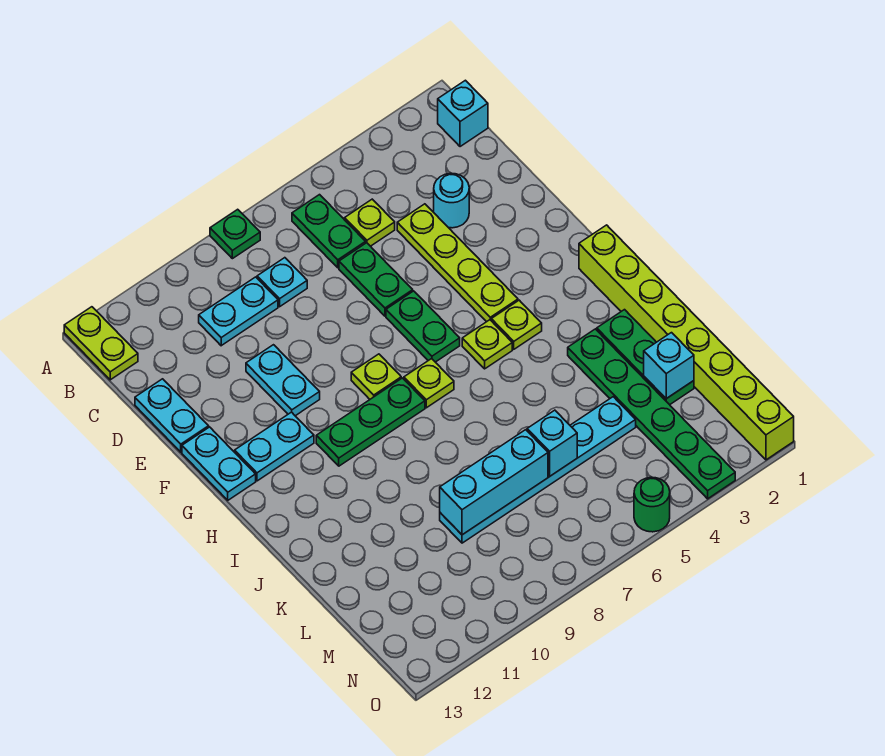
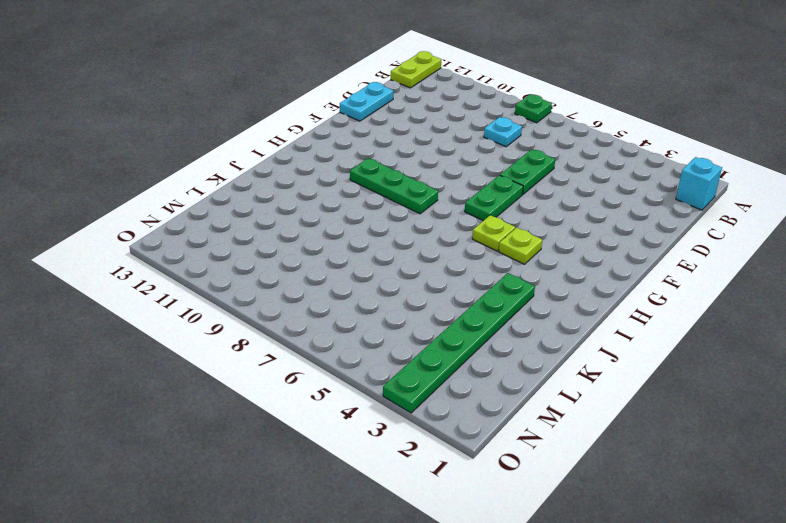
none -> green 1x2 plate [292,195,366,268]
none -> lime 1x1 plate [345,199,395,246]
none -> cyan 1x2 plate [199,277,278,346]

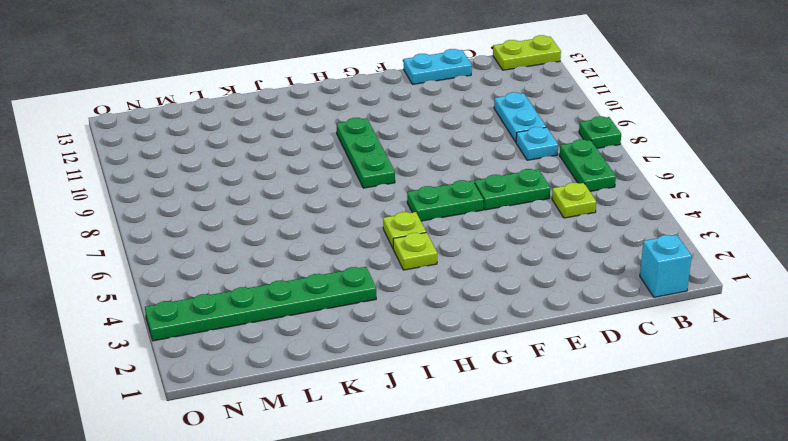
green 1x2 plate [560,139,616,191] -> green 1x2 plate turned to [292,195,366,268]
none -> cyan 1x1 round brick [434,173,469,228]
none -> lime 1x4 plate [397,204,518,322]
none -> cyan 1x2 plate [246,345,320,416]

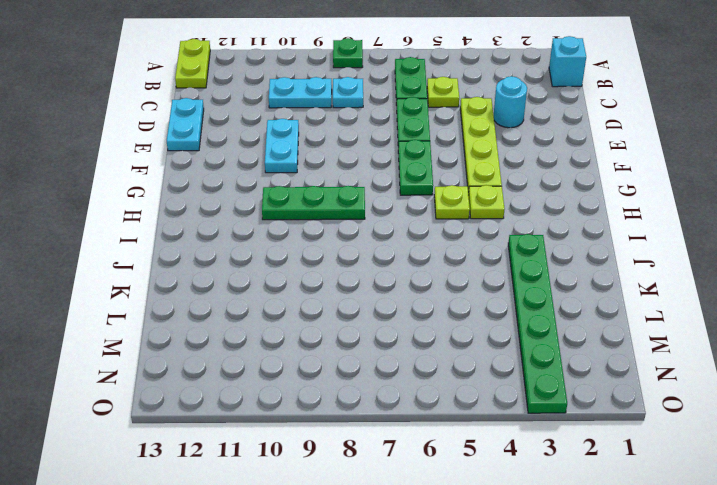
none -> cyan 1x2 plate [182,427,256,500]
none -> lime 1x1 plate [351,354,401,399]
none -> cyan 1x2 plate [235,412,314,481]

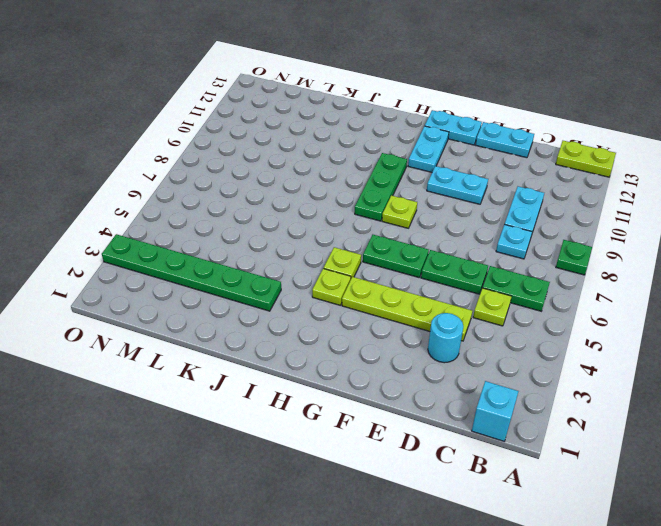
none -> lime 1x8 brick [579,225,794,460]
none -> lime 1x1 plate [404,359,454,408]
none -> green 1x3 plate [597,310,694,405]

